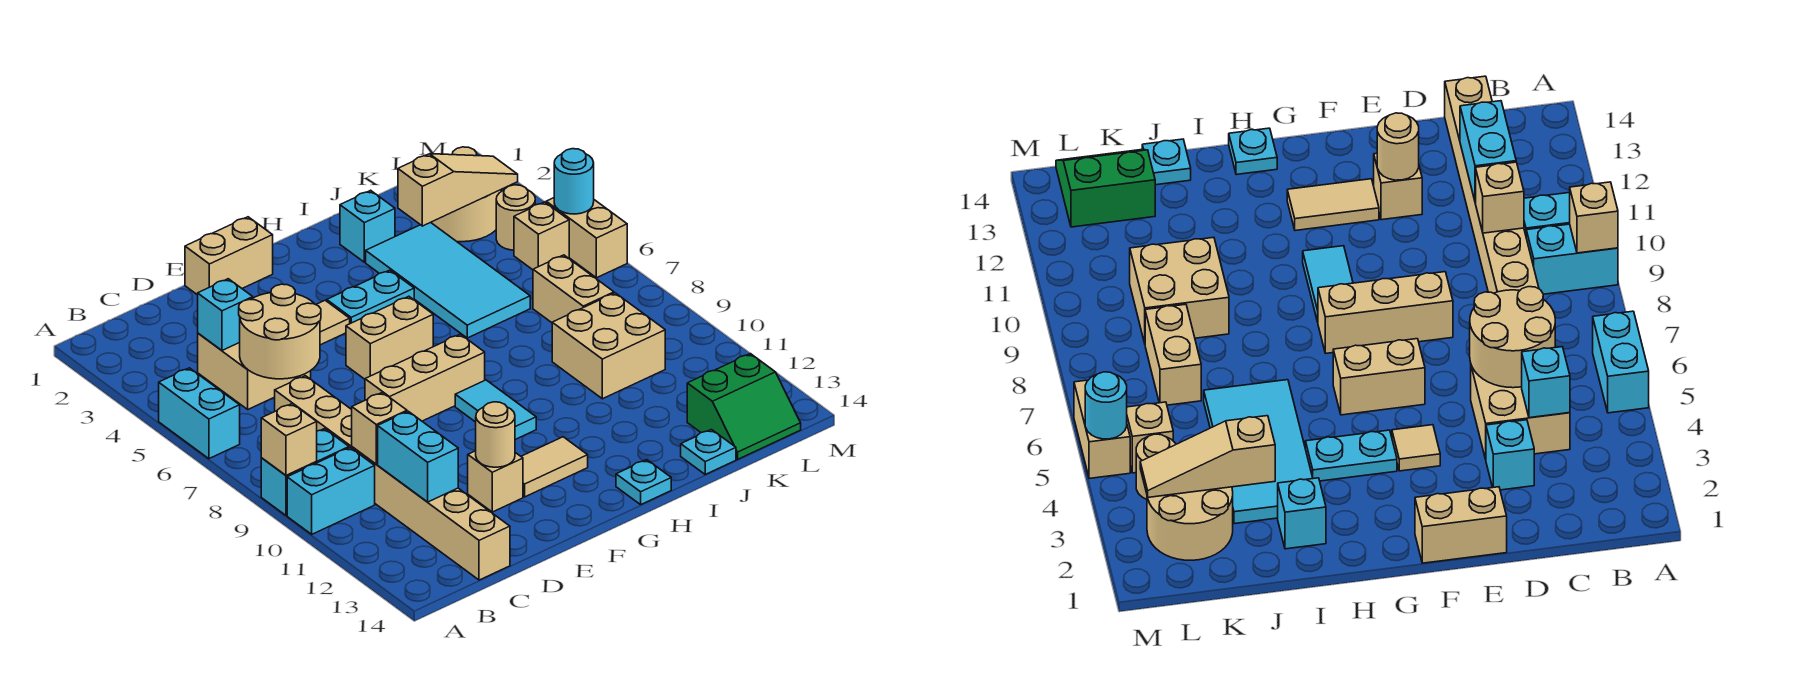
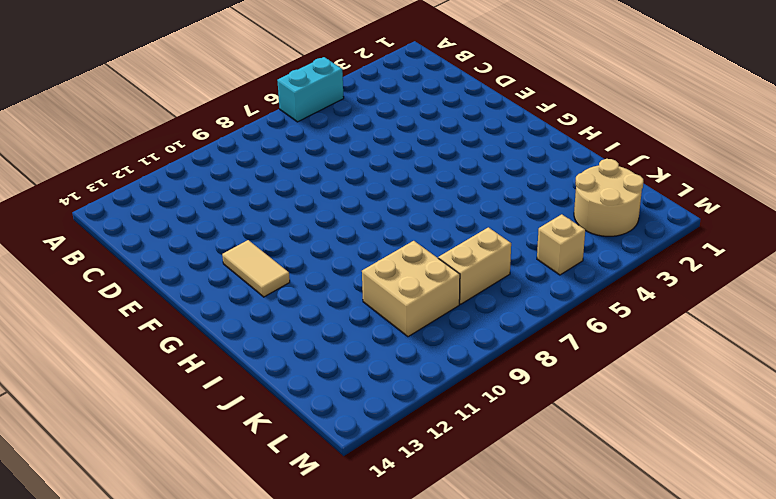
none -> cyan 1x2 brick [261,429,349,515]
none -> cyan 1x2 brick [287,448,375,534]
none -> tan 2x2 brick [198,333,311,409]
none -> tan 1x8 brick [275,376,510,580]

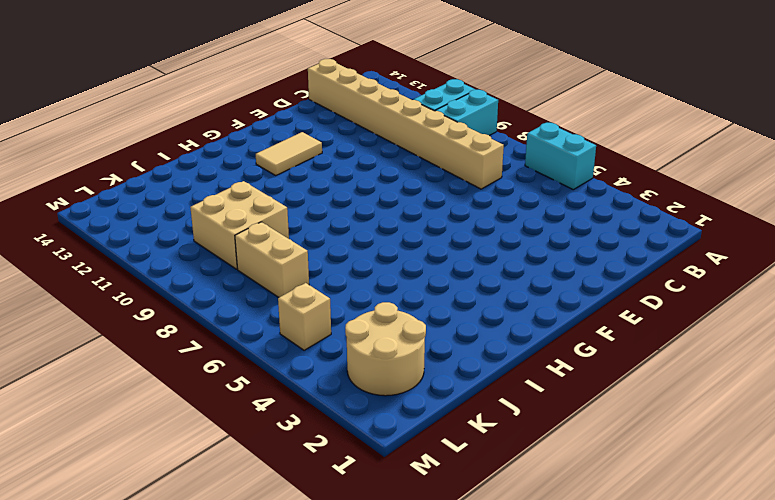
none -> tan 2x2 brick [198,333,311,409]
none -> cyan 1x1 brick [1486,420,1534,490]
none -> tan 1x2 brick [185,217,273,295]
none -> tan 1x3 brick [365,334,485,421]

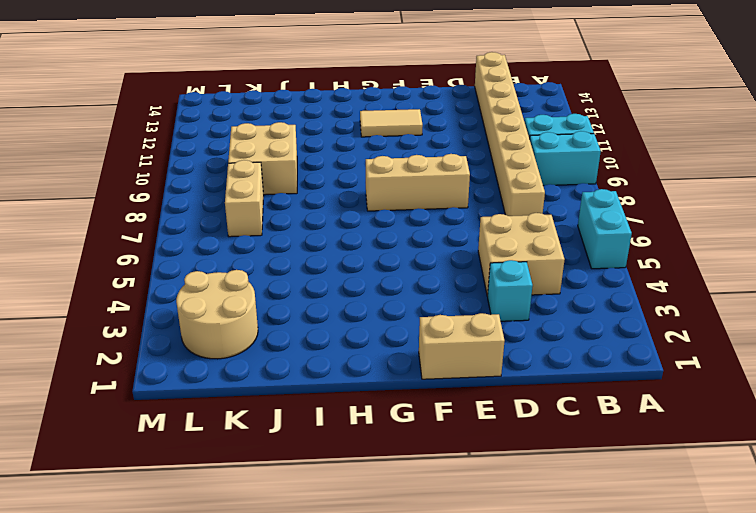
none -> tan 1x1 brick [468,451,523,512]
none -> tan 1x1 tile [316,300,350,345]
none -> tan 1x2 brick [346,296,433,379]
none -> cyan 1x2 plate [327,270,414,324]

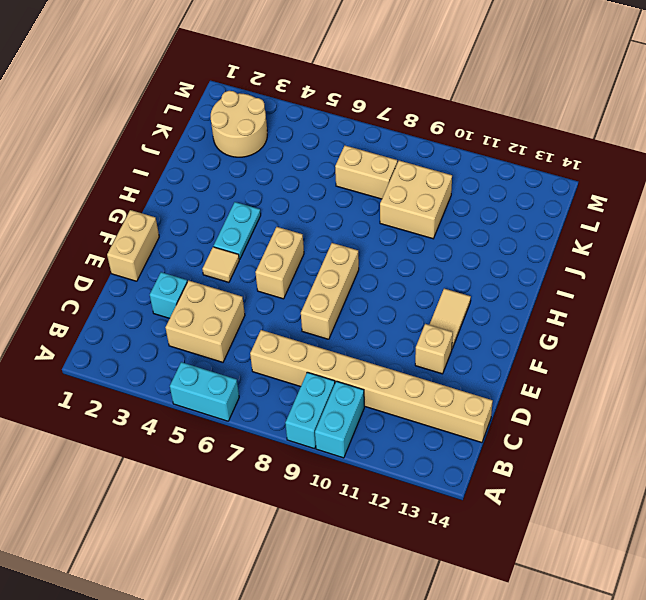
none -> cyan 1x2 tile [455,380,536,439]
none -> cyan 1x1 plate [616,460,671,505]
none -> cyan 1x1 brick [340,190,395,262]
none -> cyan 2x4 tile [366,222,530,338]

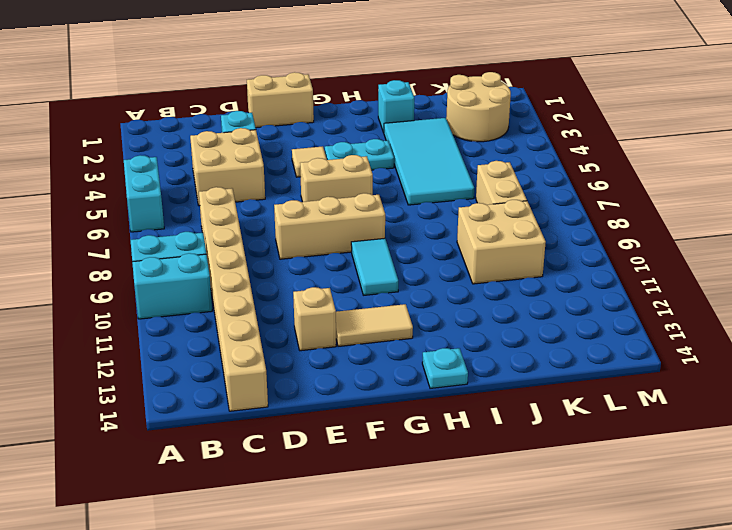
none -> cyan 1x1 plate [681,430,736,474]
none -> green 2x2 slope [687,354,801,459]
none -> tan 1x1 round brick [496,185,535,250]
none -> tan 1x1 brick [514,202,569,270]

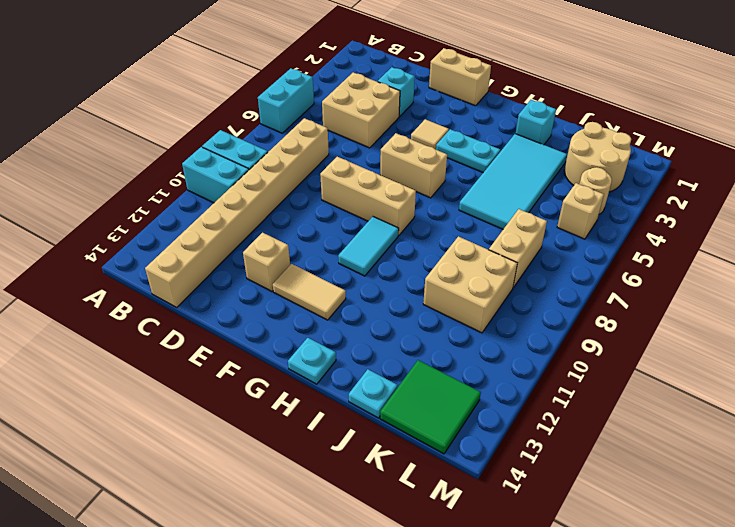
green 2x2 tile [380,360,481,454] -> green 2x2 slope [687,354,801,459]
none -> tan 1x2 brick [546,198,627,278]
none -> tan 1x1 brick [261,404,317,475]
none -> cyan 1x1 brick [198,279,253,350]
none -> tan 2x2 round brick [239,284,321,379]

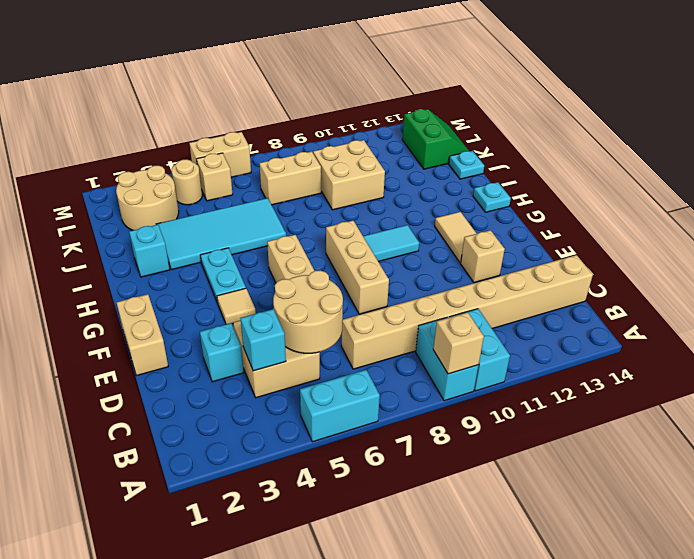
none -> tan 1x1 brick [352,392,407,464]
none -> cyan 1x2 brick [378,411,458,502]
none -> tan 1x1 round brick [476,402,515,467]
none -> tan 1x3 slope [398,154,518,226]

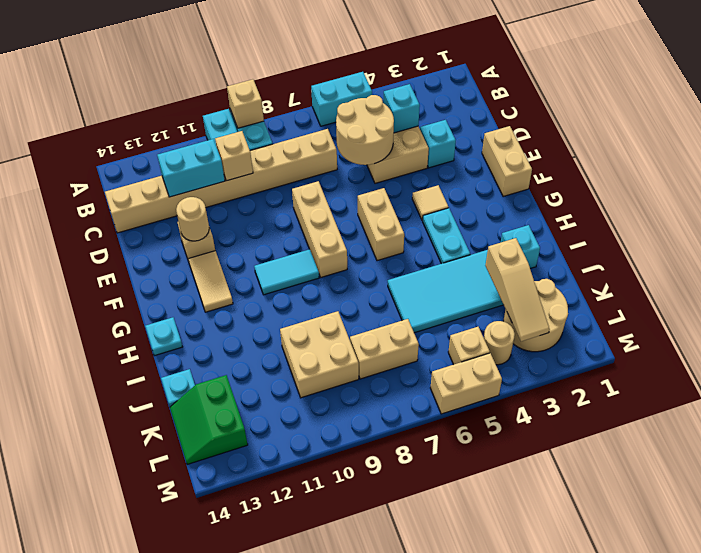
none -> cyan 1x1 round brick [554,149,594,214]

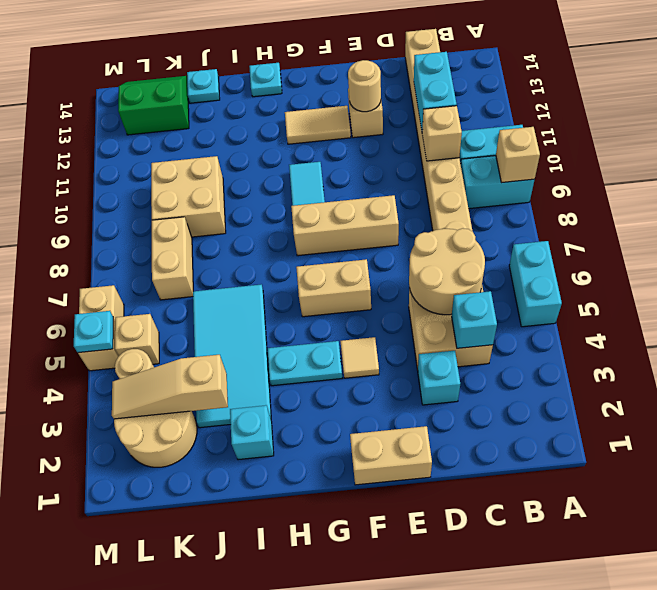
cyan 1x1 plate [74,311,113,353] -> cyan 1x1 round brick [554,149,594,214]

